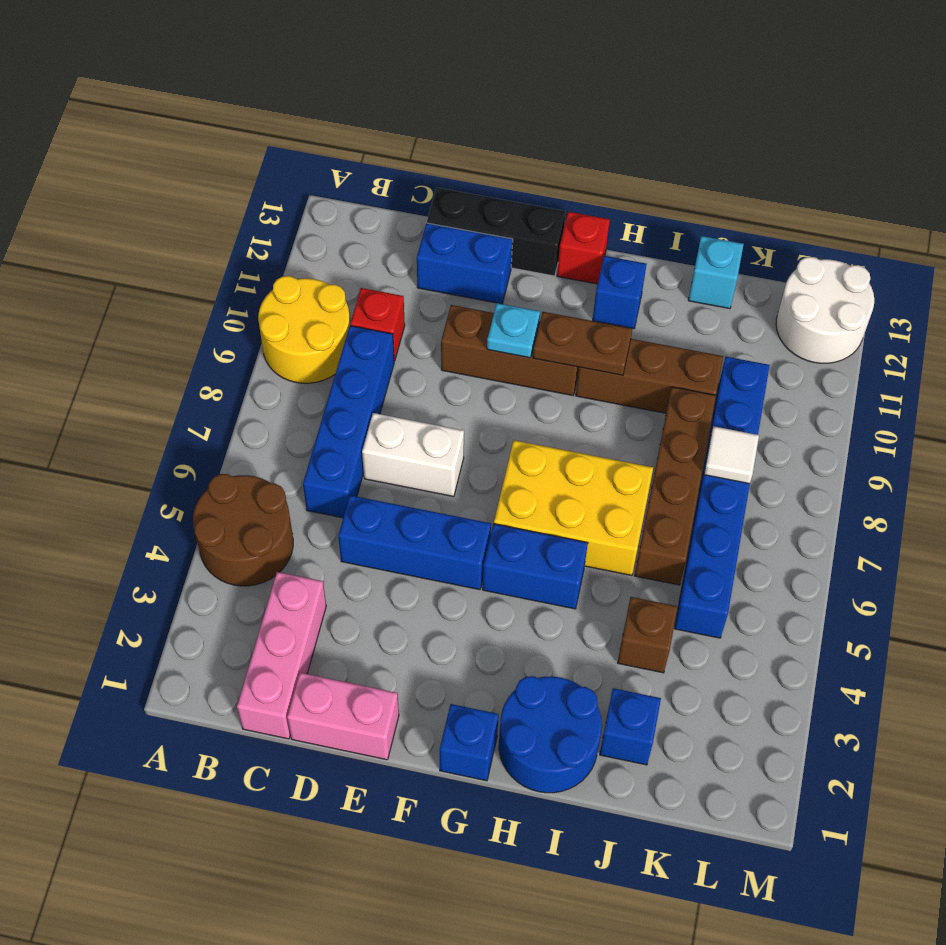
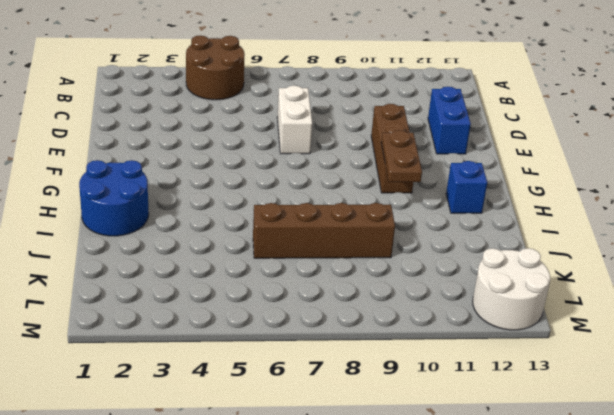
none -> yellow 2x2 round brick [258,276,350,383]
none -> pink 1x3 brick [237,572,326,739]
none -> blue 1x4 brick [303,326,394,518]

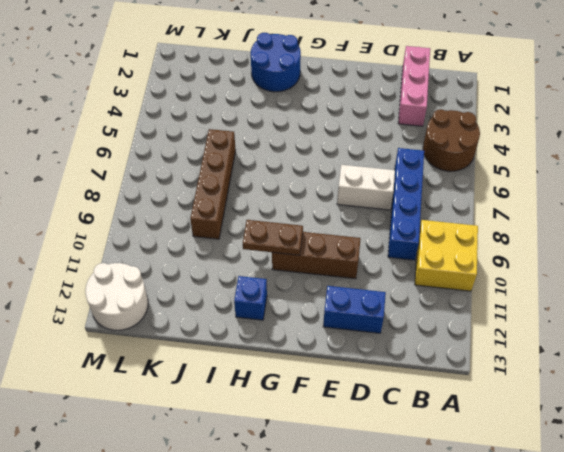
yellow 2x2 brick [415,220,478,291] -> yellow 2x2 round brick [258,276,350,383]
none -> red 1x1 brick [350,288,405,361]
none -> pink 1x2 brick [287,673,399,760]
none -> blue 1x3 brick [338,495,491,590]

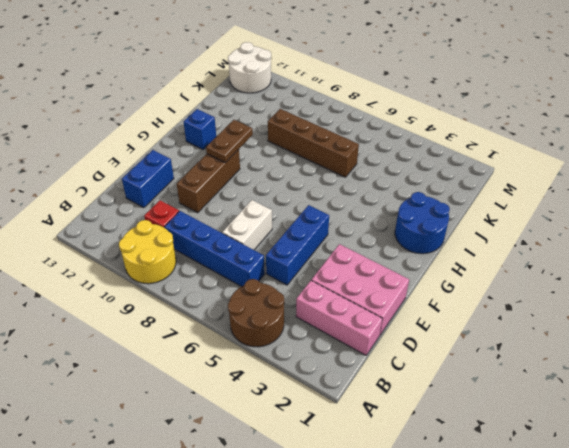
pink 2x3 brick [311,244,409,335] -> pink 1x2 brick [287,673,399,760]
none -> black 1x3 brick [427,188,566,276]
none -> blue 1x1 brick [440,704,499,781]
none -> blue 1x2 brick [483,524,588,609]

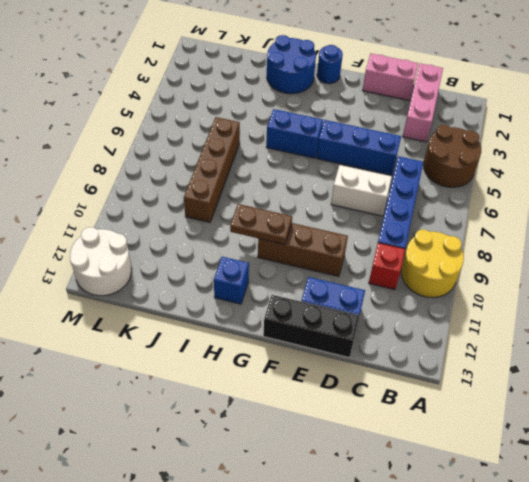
blue 1x1 round brick [317,45,343,84] -> blue 1x1 brick [440,704,499,781]
none -> yellow 2x3 brick [494,440,653,576]
none -> red 1x1 brick [557,212,610,284]
none -> brown 1x3 brick [576,339,723,413]

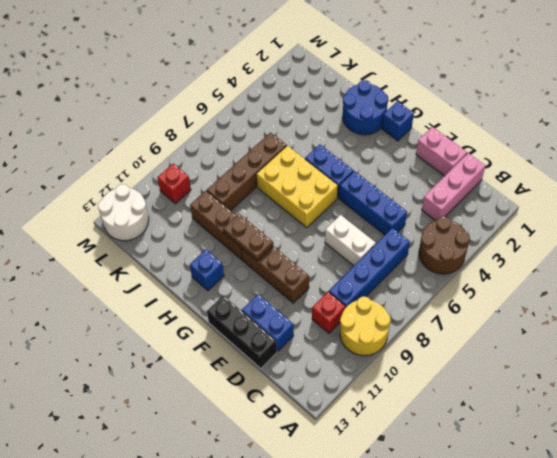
red 1x1 brick [157,164,191,204] -> red 1x1 brick moved to [557,212,610,284]
none -> blue 1x1 brick [600,688,661,765]
none -> brown 1x1 brick [618,597,678,673]
none -> cyan 1x1 brick [688,236,744,309]

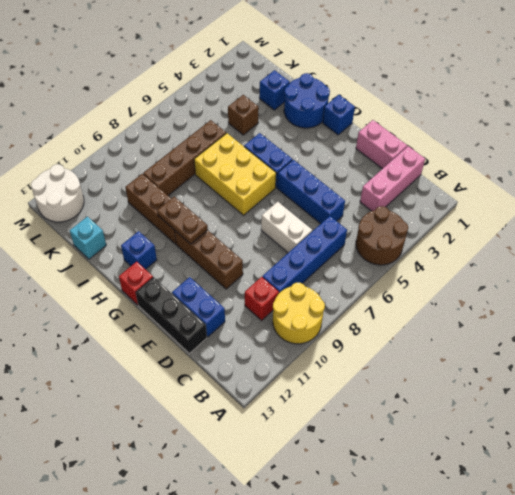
none -> blue 1x6 brick [674,357,770,638]
none -> cyan 1x1 plate [487,303,540,358]
none -> white 1x1 tile [704,427,759,484]

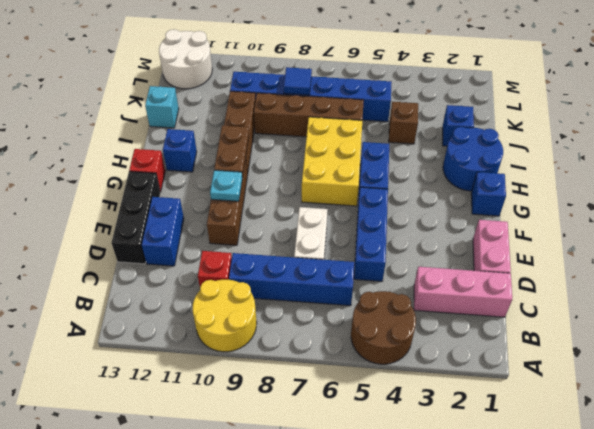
blue 1x1 tile [284,67,312,95] -> white 1x1 tile [704,427,759,484]

